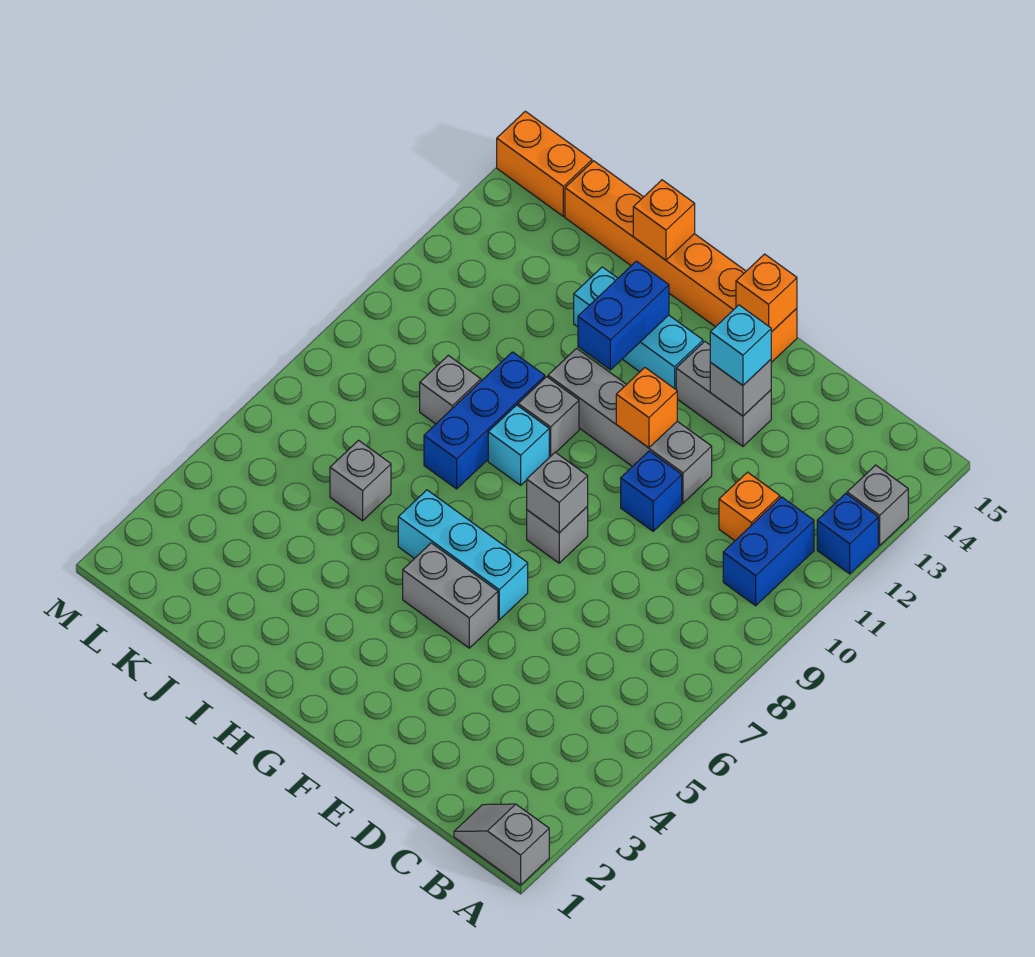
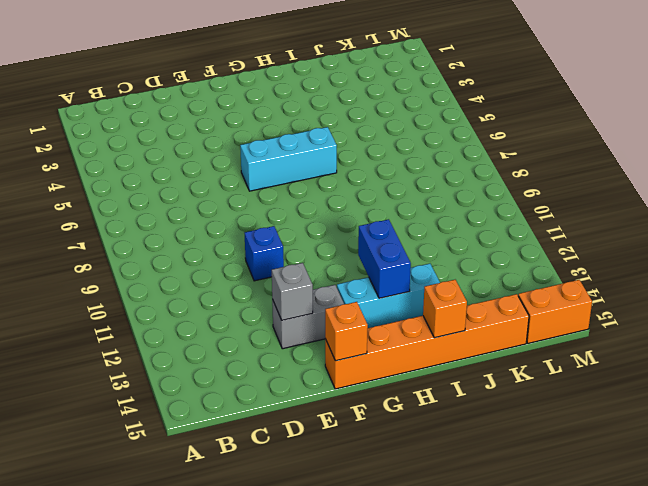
none -> grey 1x2 slope [454,804,549,885]
none -> blue 1x1 brick [817,494,878,574]
none -> grey 1x1 brick [847,465,908,545]

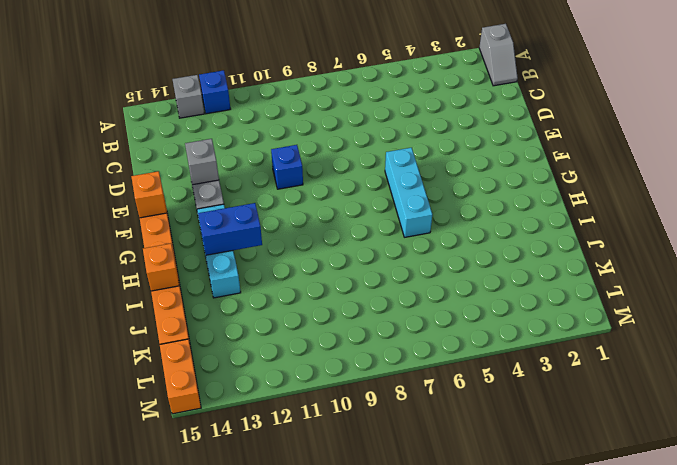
none -> blue 1x2 brick [723,497,814,606]
none -> orange 1x1 brick [719,472,780,541]
none -> grey 1x4 brick [548,348,712,503]

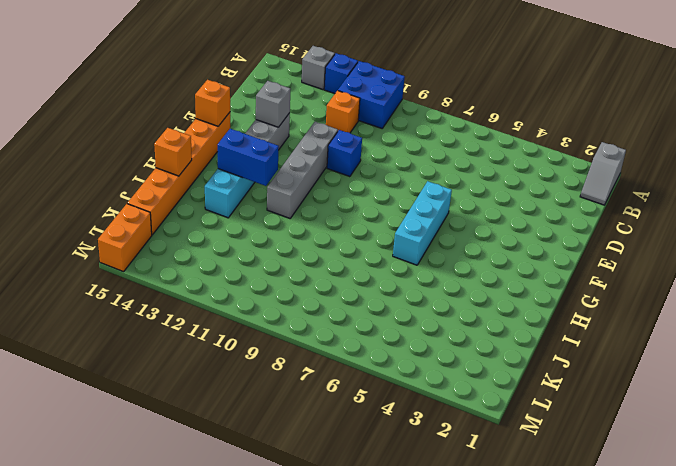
blue 2x2 brick [338,61,405,128] -> blue 1x2 brick [723,497,814,606]
none -> grey 1x2 brick [403,543,498,648]
none -> grey 1x1 brick [527,506,588,563]
none -> cyan 1x1 brick [488,405,549,485]

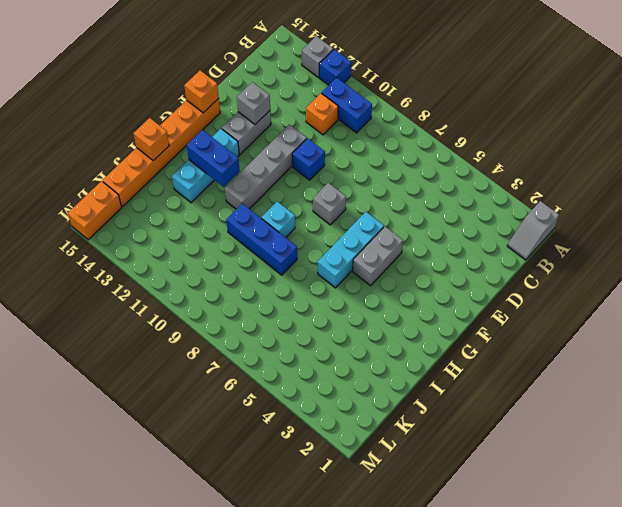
none -> grey 1x1 brick [518,377,579,456]
none -> grey 1x1 brick [330,440,391,521]
none -> grey 1x1 brick [420,355,481,424]

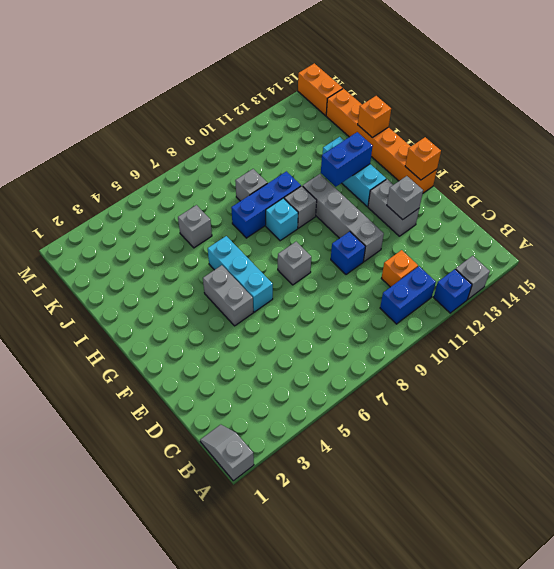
none -> grey 1x1 brick [527,452,588,533]
none -> orange 1x1 brick [616,368,677,448]
none -> cyan 1x1 brick [710,305,771,385]

